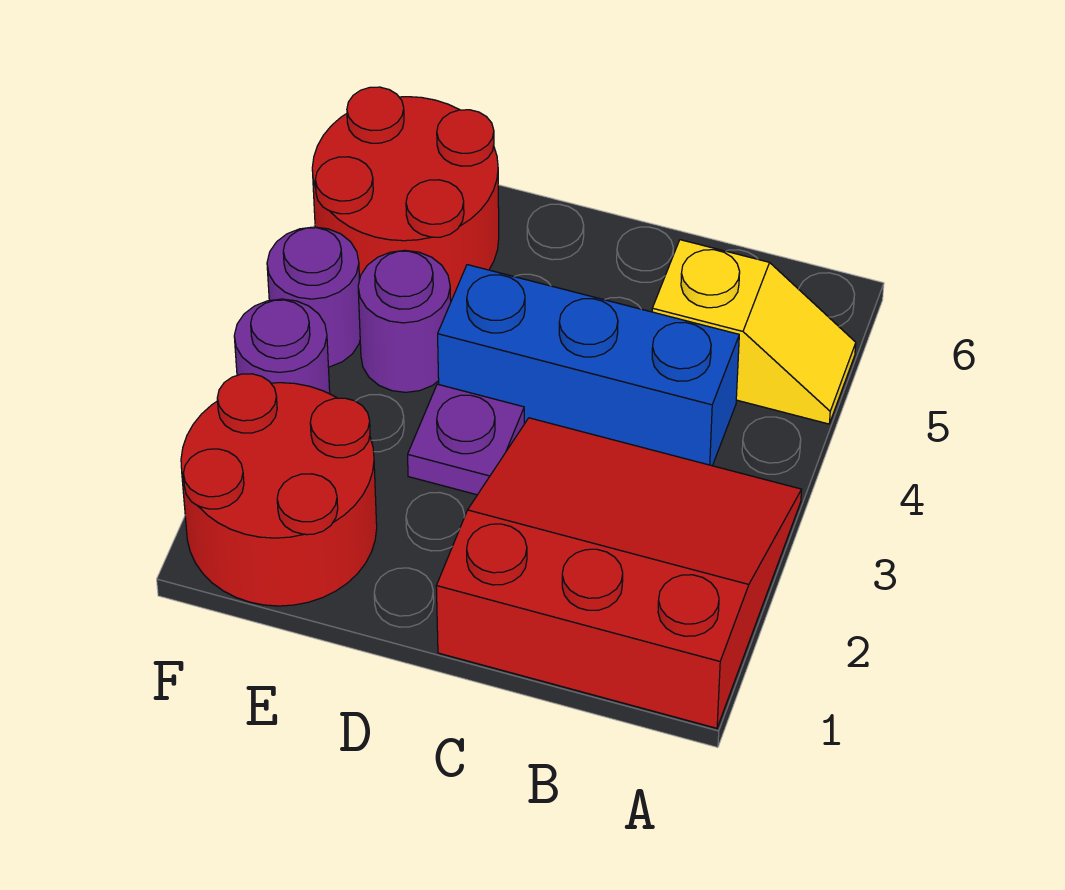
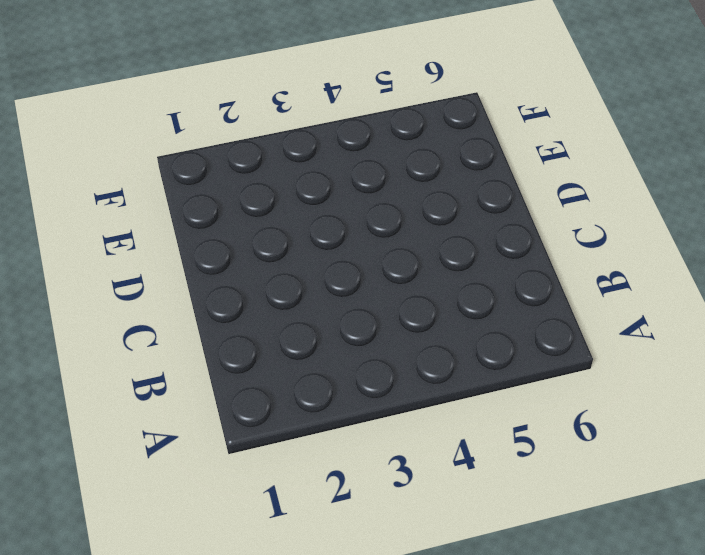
none -> red 3x3 slope [436,418,802,728]
none -> yellow 1x2 slope [652,240,856,424]

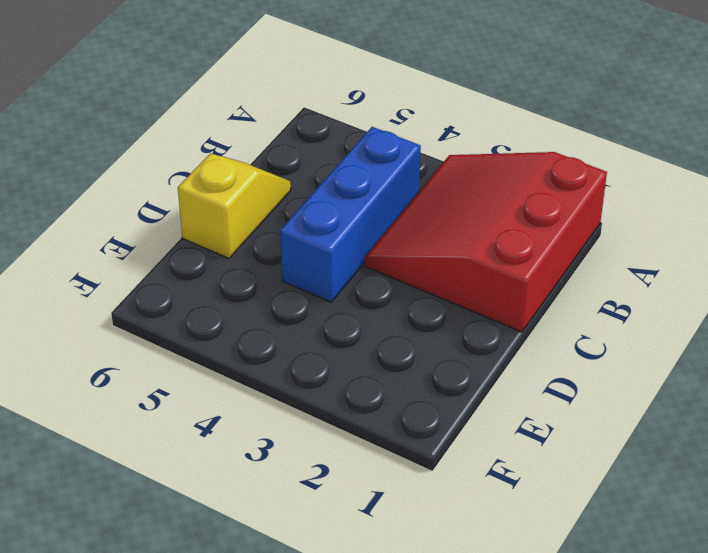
yellow 1x2 slope [178,153,291,258] -> yellow 1x2 slope moved to [652,240,856,424]
none -> purple 1x1 plate [408,384,524,495]
none -> red 2x2 round brick [181,374,377,606]

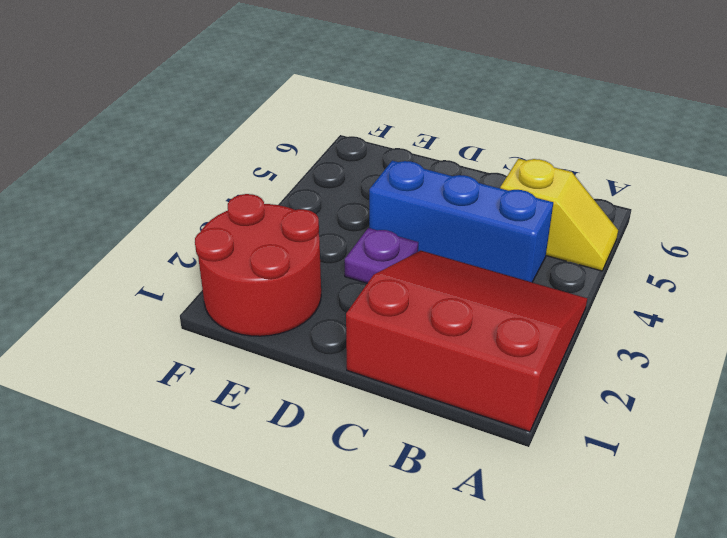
none -> purple 1x1 round brick [358,250,451,392]
none -> red 2x2 round brick [312,87,499,301]

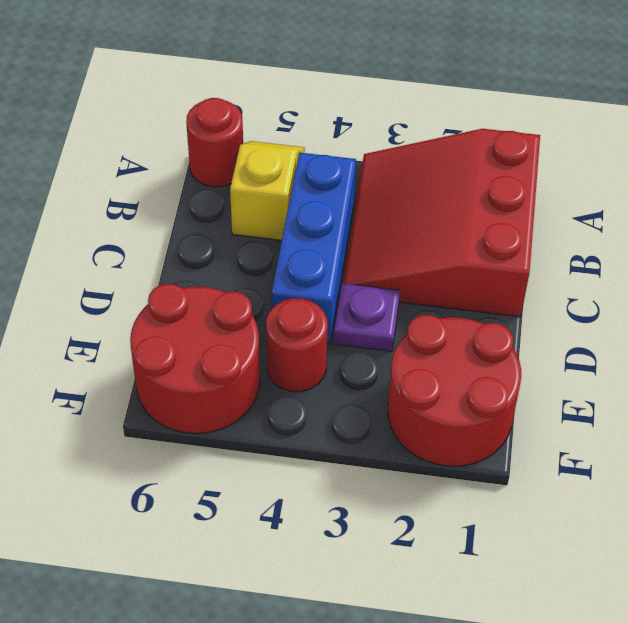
red 1x1 round brick [186,98,243,187] -> none
red 1x1 round brick [266,299,328,392] -> purple 1x1 round brick [358,250,451,392]
none -> purple 1x1 round brick [234,299,330,394]
none -> purple 1x1 round brick [267,227,360,367]

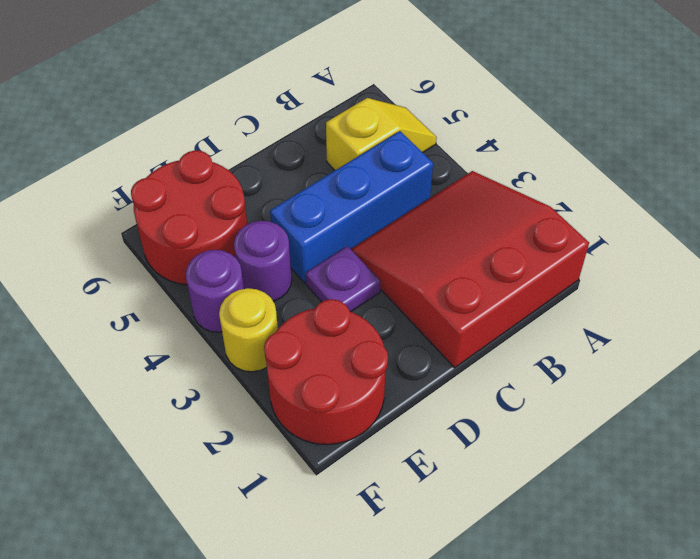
yellow 1x1 round brick [219,288,278,372] -> purple 1x1 round brick [234,299,330,394]

